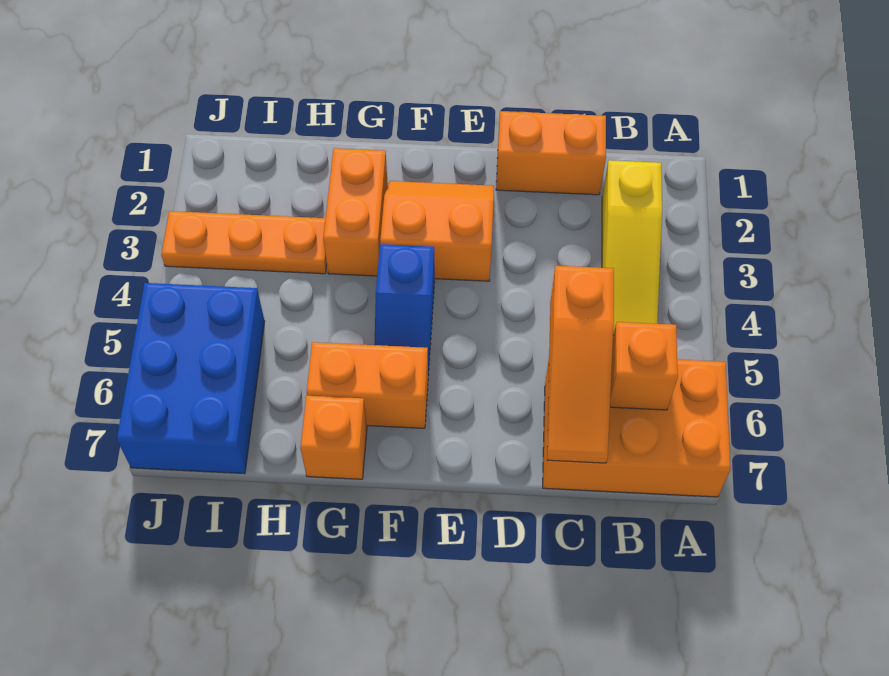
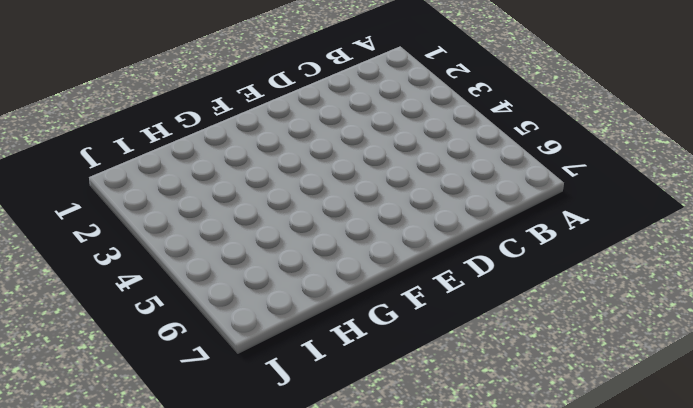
none -> orange 2x3 brick [543,359,731,497]
none -> yellow 1x3 slope [602,160,662,335]
none -> orange 1x2 brick [496,111,606,195]

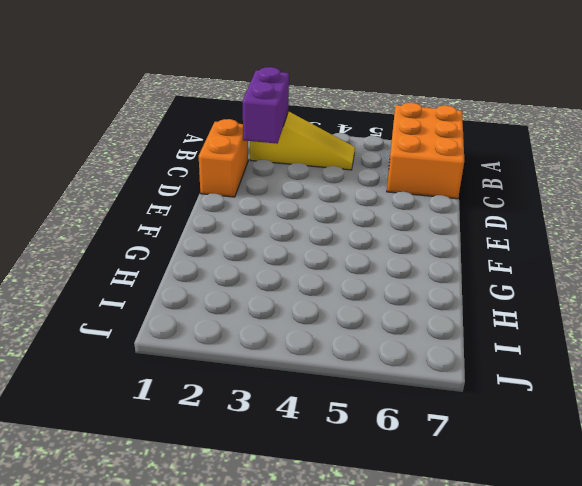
purple 1x2 brick [243,67,289,144] -> none
none -> orange 2x2 slope [380,181,494,281]
none -> blue 1x2 slope [374,244,435,375]
none -> orange 1x2 brick [307,342,428,428]

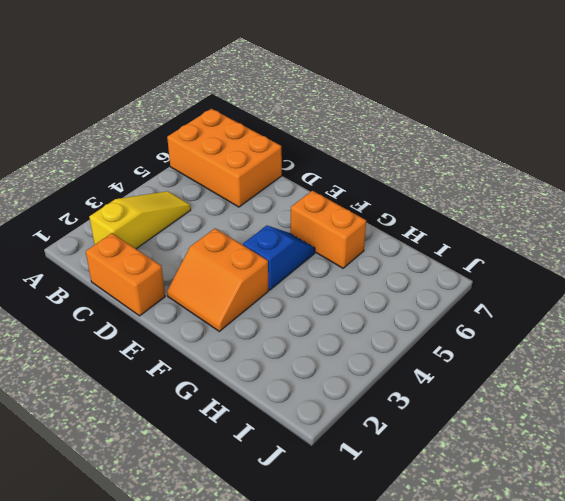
none -> orange 1x2 brick [323,148,388,276]
none -> orange 1x1 brick [301,396,367,479]
none -> orange 1x3 plate [162,211,327,274]

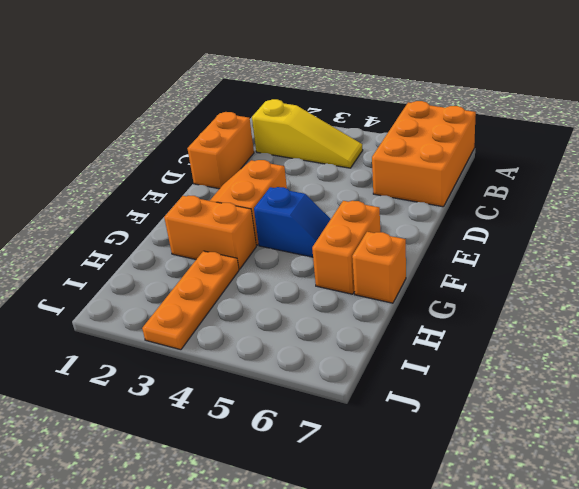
none -> blue 2x3 brick [117,283,265,474]
none -> orange 1x1 brick [610,322,678,410]
none -> orange 1x3 slope [547,266,614,463]

